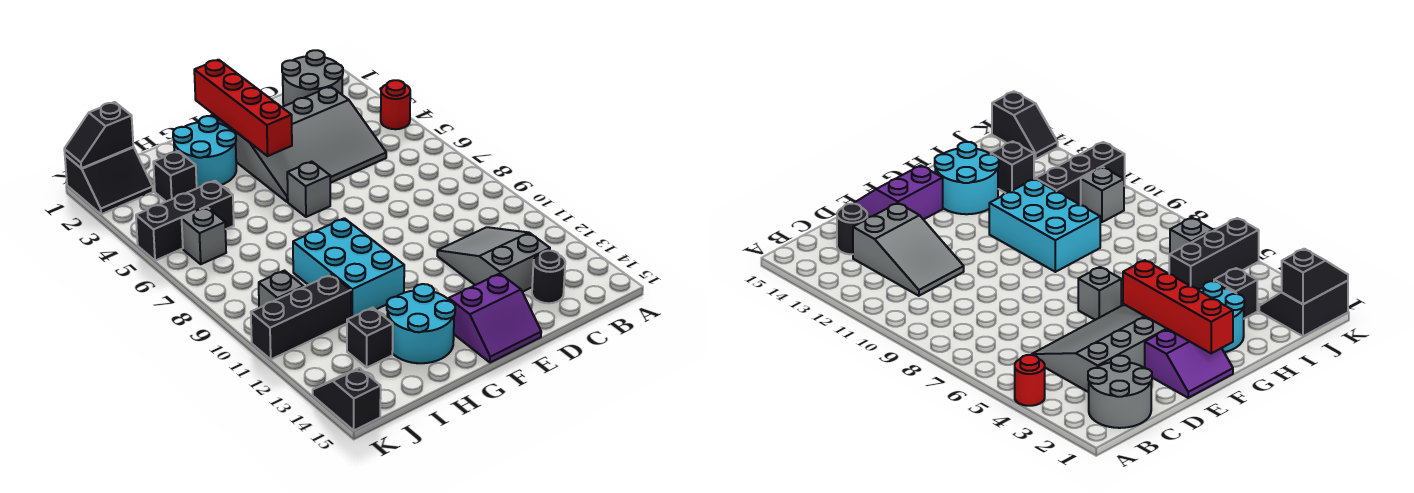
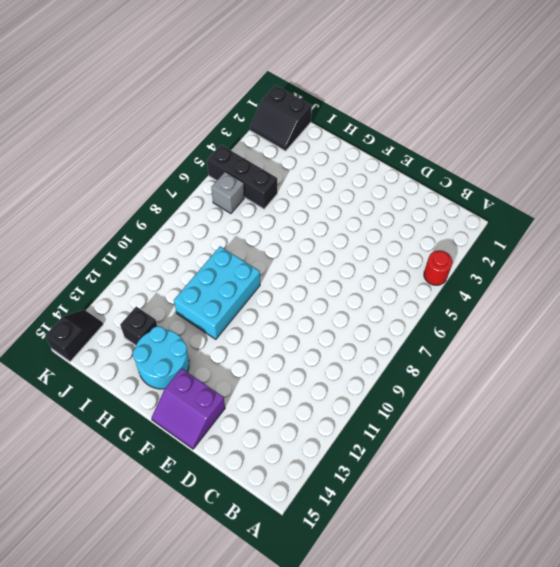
none -> grey 2x2 round brick [282,50,343,106]
none -> grey 3x4 slope [232,87,386,202]
none -> grey 2x3 slope [437,227,550,292]

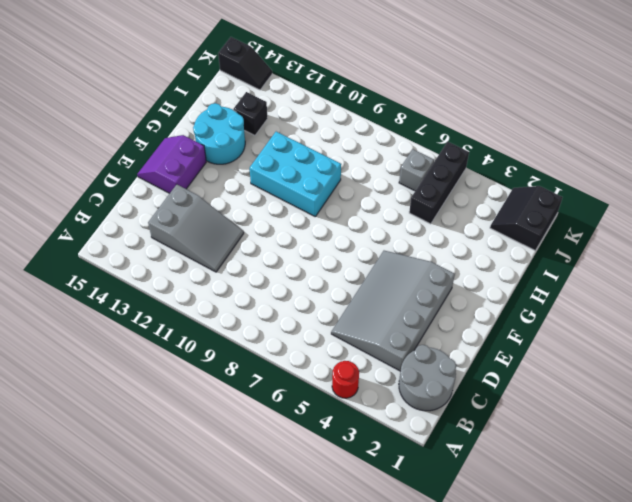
none -> black 1x1 round brick [532,251,565,303]
none -> purple 2x2 slope [1145,329,1233,398]
none -> grey 1x1 brick [287,162,330,217]

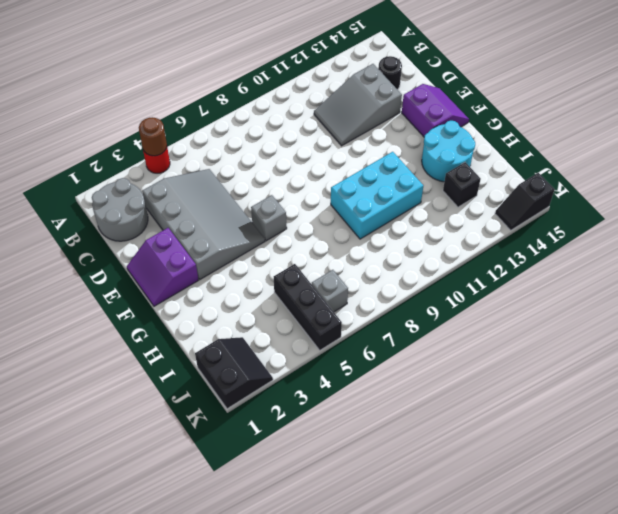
brown 1x1 round brick [139,117,167,156] -> none
none -> cyan 2x2 round brick [173,116,236,187]
none -> black 1x1 brick [153,151,197,202]
none -> black 1x3 brick [251,274,351,359]

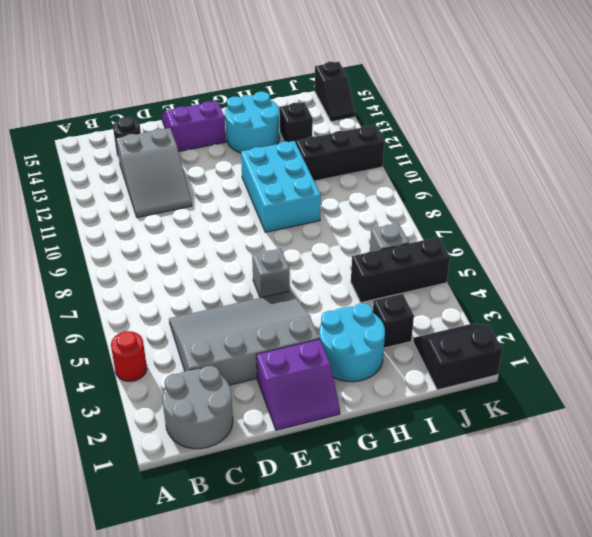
none -> grey 1x1 brick [259,271,304,308]
none -> red 1x4 brick [194,60,292,156]
none -> black 1x2 slope [64,102,133,168]

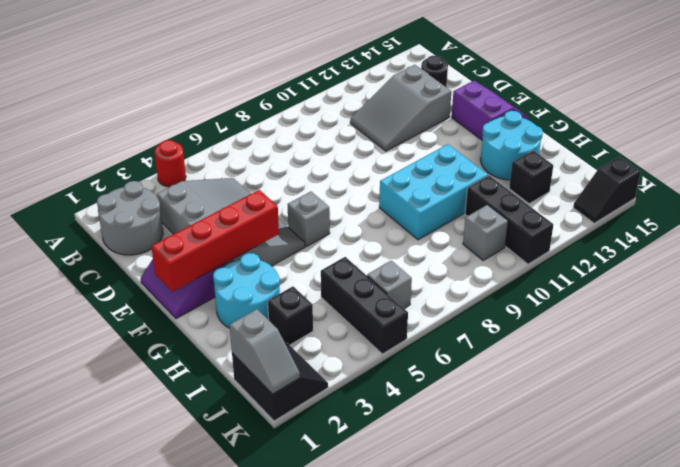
grey 1x2 slope [230,309,300,394] -> black 1x2 slope [64,102,133,168]

